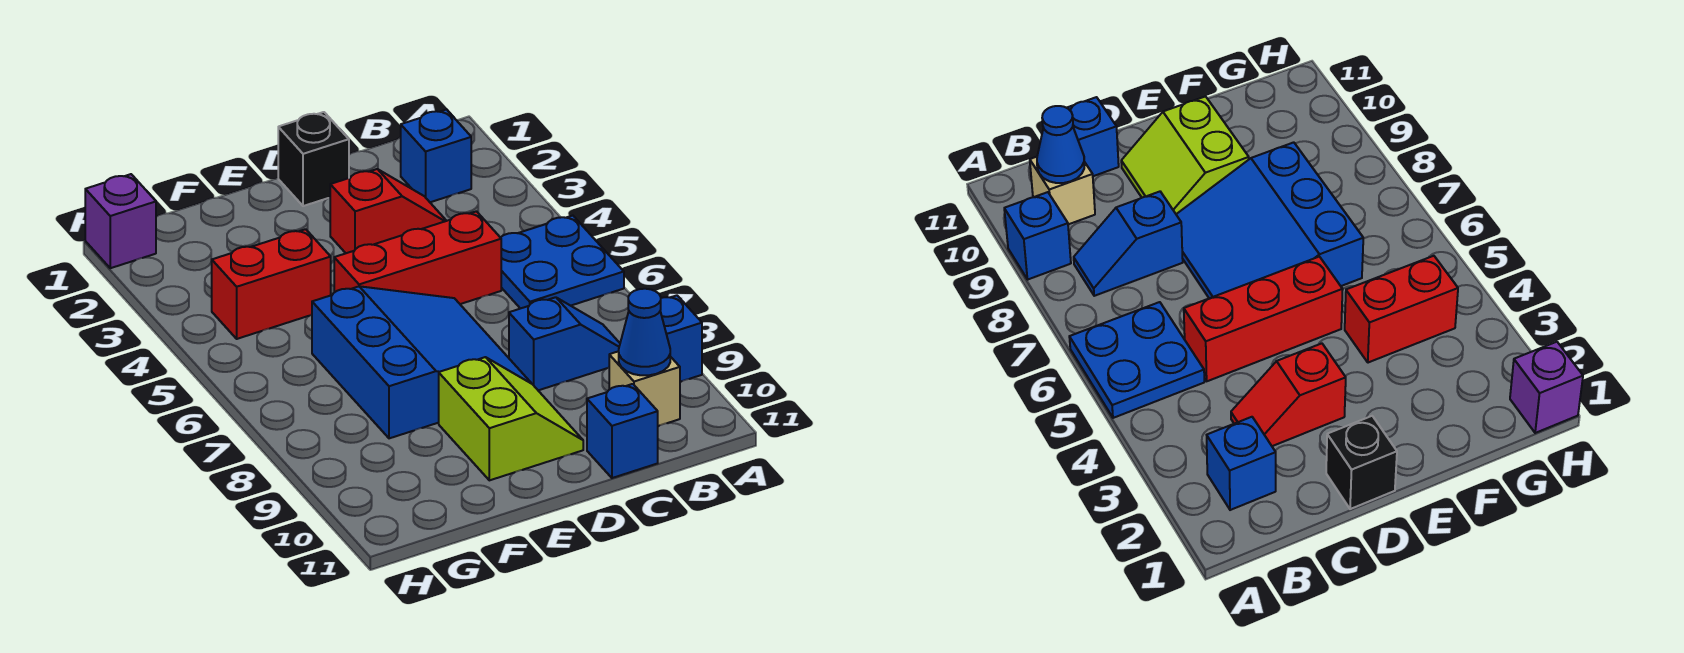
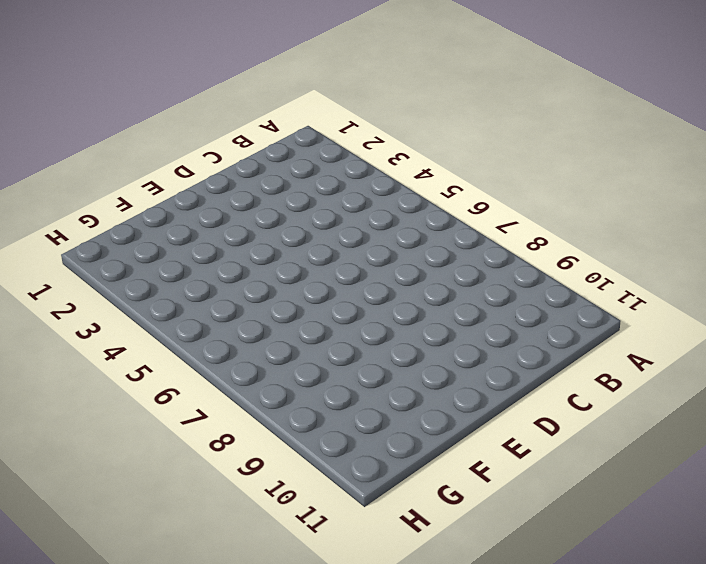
none -> blue 2x2 plate [500,216,624,309]
none -> blue 1x1 brick [660,295,702,382]
none -> blue 1x1 brick [401,110,471,202]

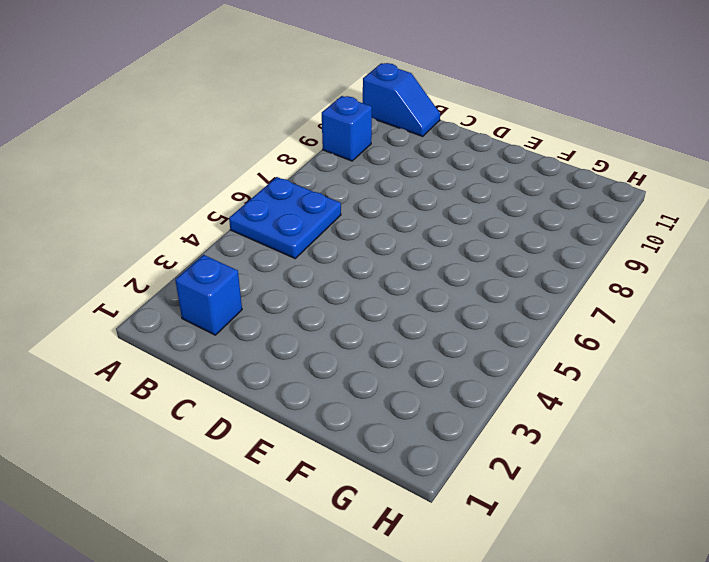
blue 1x2 slope [363,63,440,136] -> blue 1x2 slope turned to [509,297,620,390]
none -> tan 1x1 brick [609,351,680,426]
none -> red 1x2 slope [330,169,446,253]
none -> red 1x3 brick [334,211,501,304]

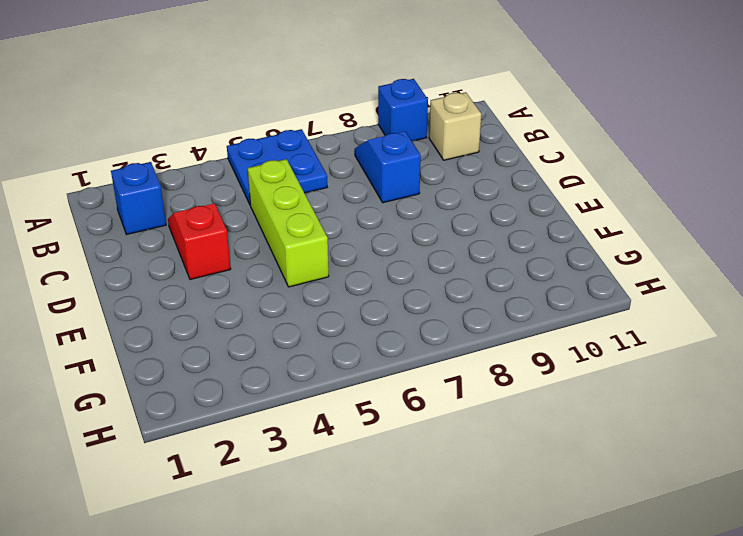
lime 1x3 brick [248,159,329,287] -> red 1x3 brick [334,211,501,304]
none -> blue 1x1 brick [587,384,658,478]
none -> black 1x1 brick [278,112,349,206]
none -> blue 3x3 slope [312,286,531,438]

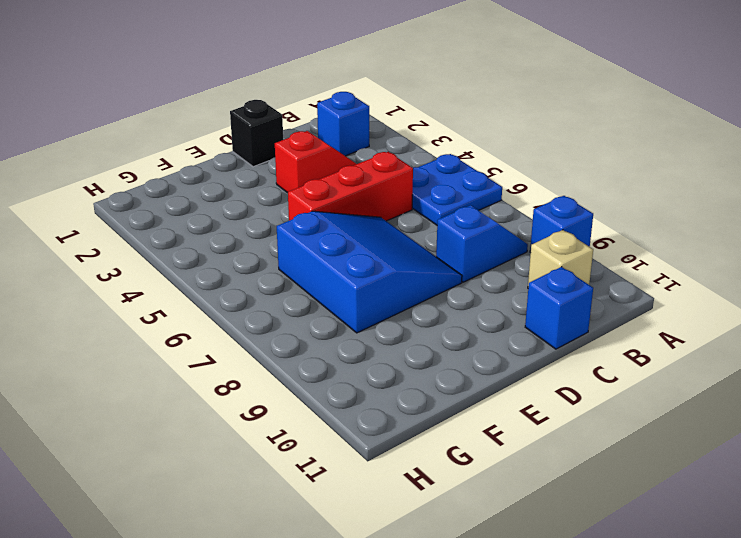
none -> lime 2x2 slope [439,357,583,480]
none -> red 1x2 brick [212,229,331,339]
none -> purple 1x1 brick [85,174,156,268]

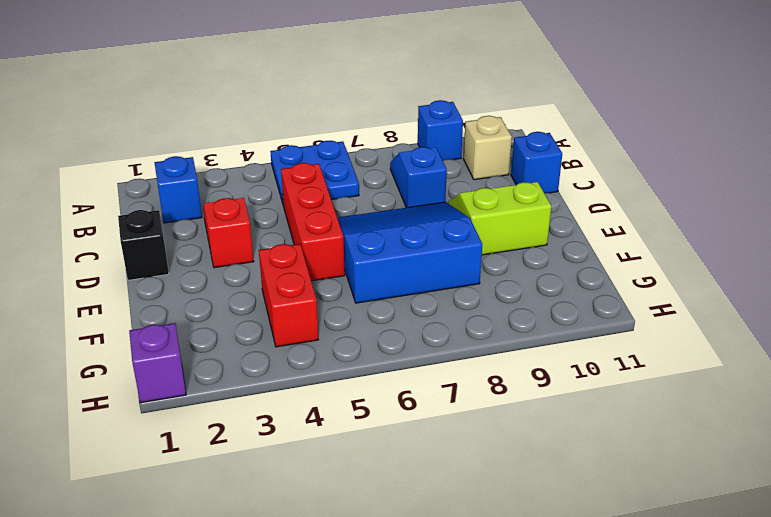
none -> blue 1x1 cone [619,289,670,375]

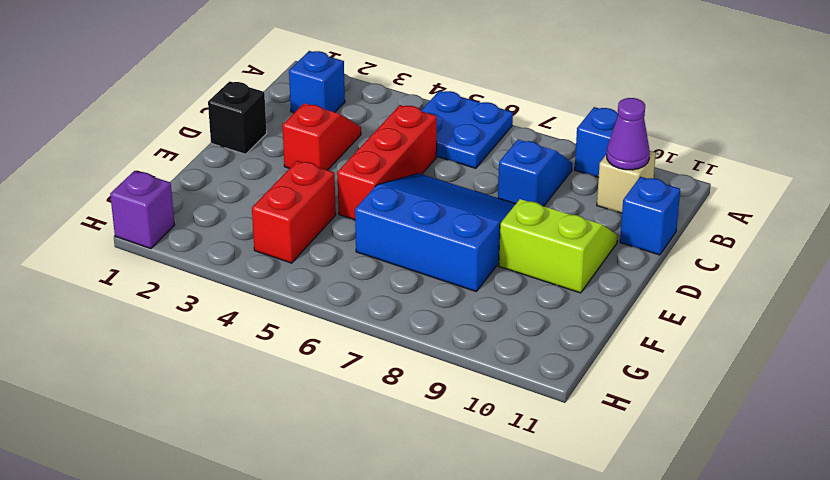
purple 1x1 cone [607,98,650,170] -> blue 1x1 cone [619,289,670,375]

